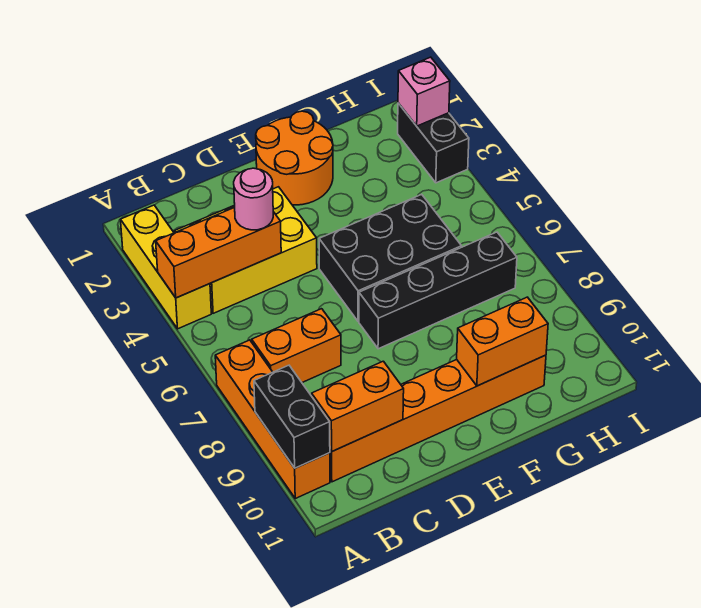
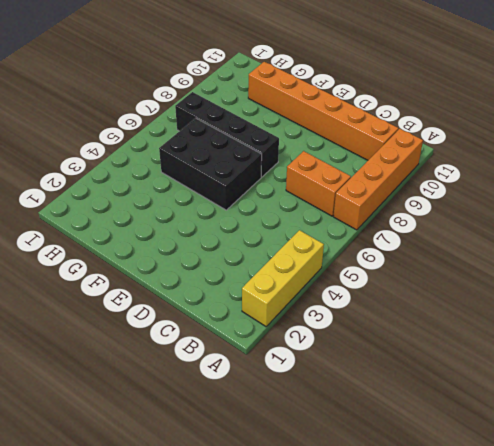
none -> yellow 2x3 brick [175,187,317,313]
none -> orange 2x2 round brick [256,111,333,205]
none -> black 1x2 brick [398,103,469,183]

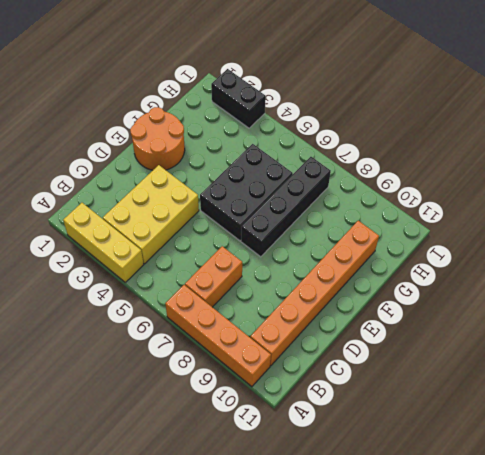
none -> orange 1x3 brick [156,207,281,298]
none -> black 1x2 brick [254,365,330,468]
none -> orange 1x2 brick [312,361,404,451]

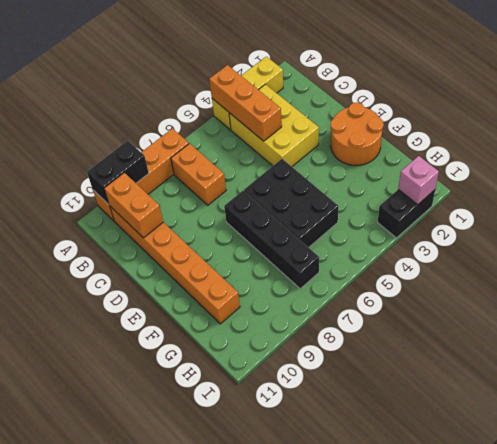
none -> orange 1x2 brick [457,297,548,386]
none -> pink 1x1 round brick [234,168,273,230]

